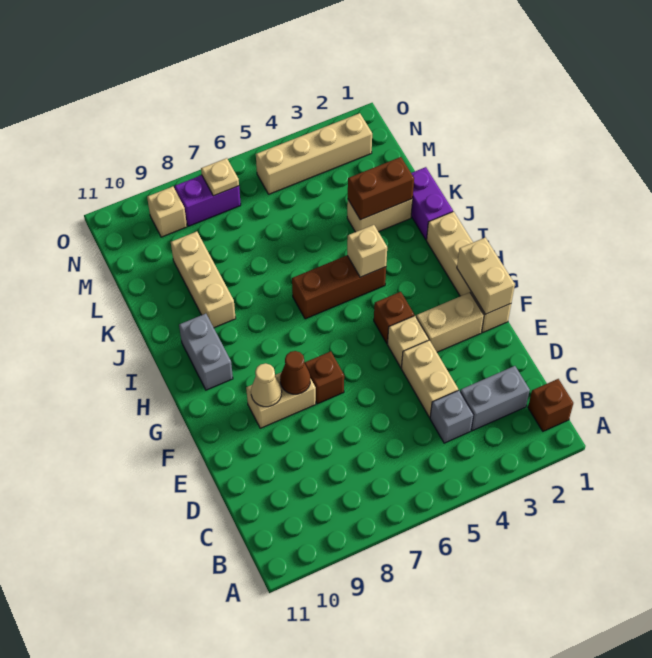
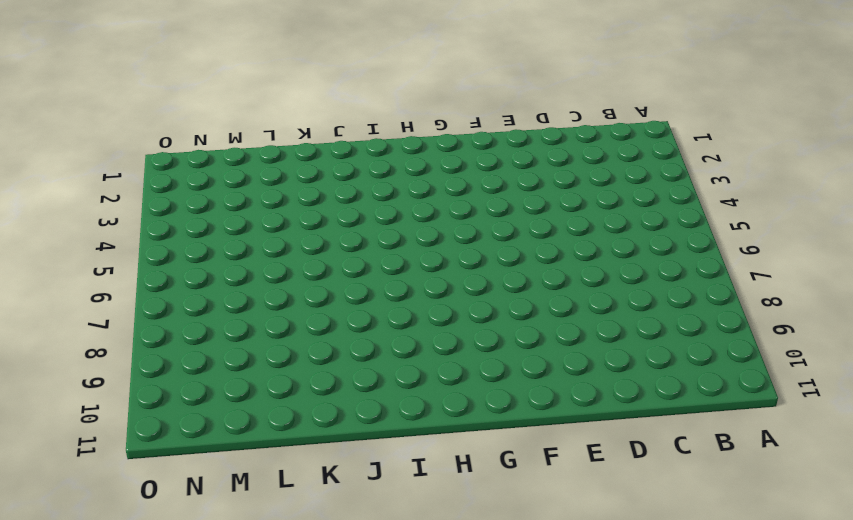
none -> brown 1x1 brick [528,379,573,431]
none -> grey 1x2 brick [460,366,530,431]
none -> grey 1x1 brick [430,390,473,443]

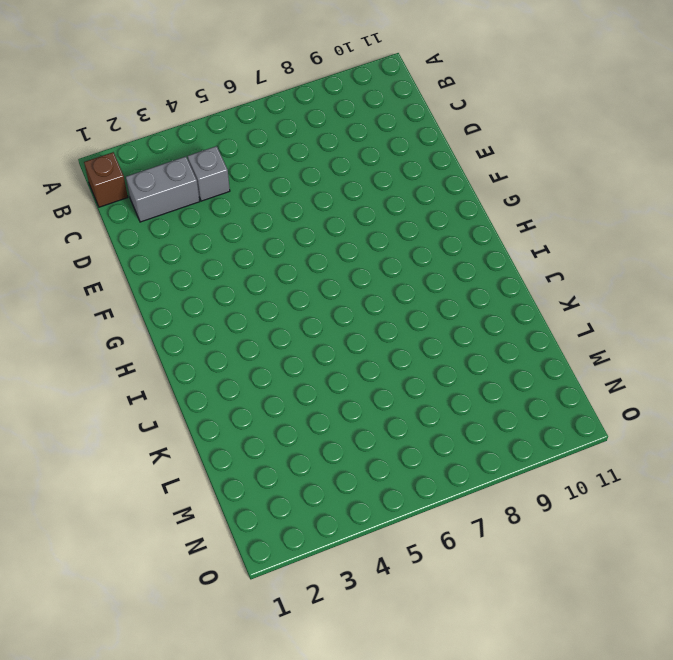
none -> tan 1x2 brick [402,340,458,417]
none -> tan 1x4 brick [427,212,511,332]
none -> tan 1x2 brick [416,292,484,352]

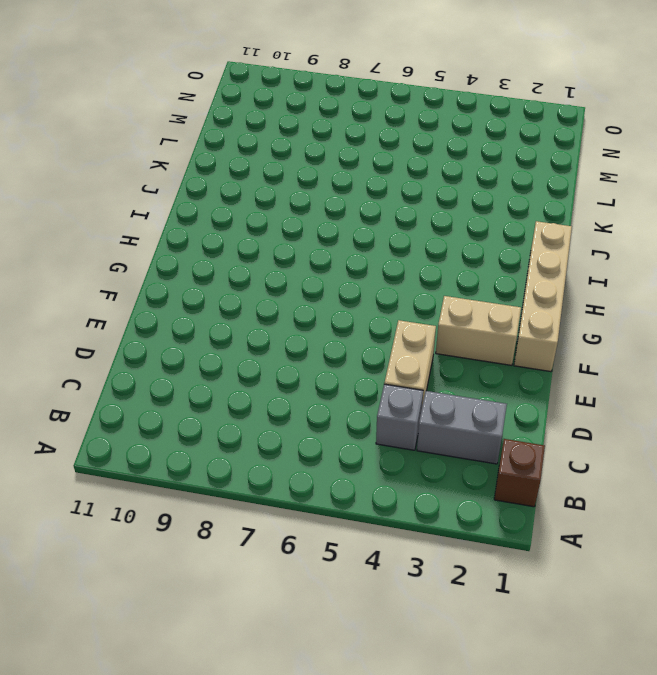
none -> tan 1x1 brick [387,316,429,368]
none -> brown 1x1 brick [304,351,344,404]
none -> tan 1x2 brick [246,373,316,428]

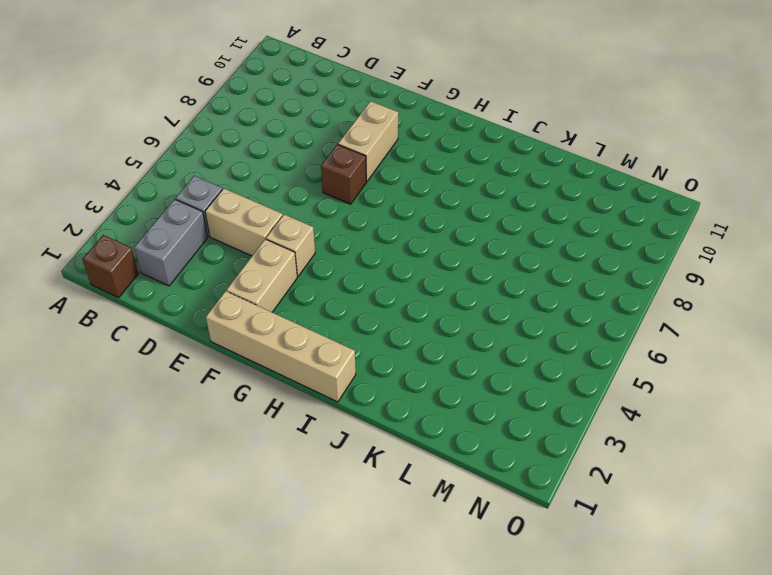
none -> brown 1x1 brick [374,292,414,343]
none -> grey 1x2 brick [179,314,233,390]
none -> brown 1x3 brick [292,256,386,319]

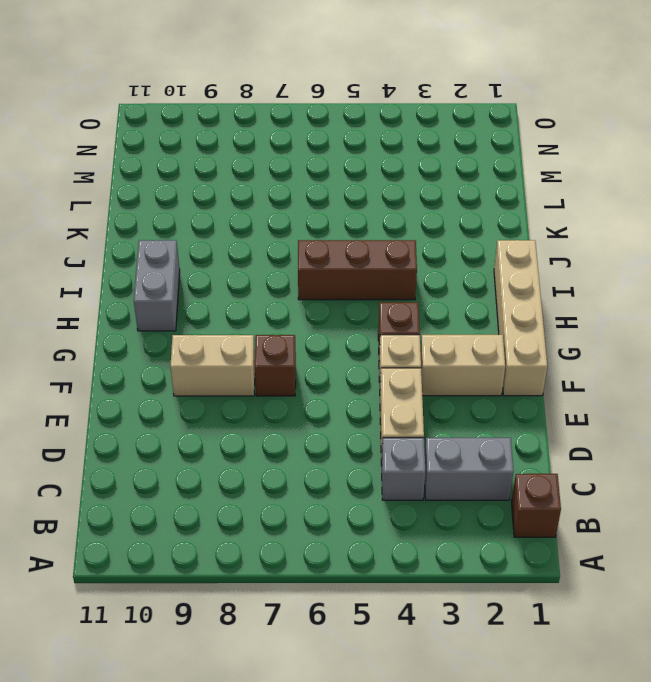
none -> purple 1x2 brick [411,167,453,240]
none -> tan 1x3 brick [171,232,236,328]
none -> tan 1x2 brick [347,199,413,232]

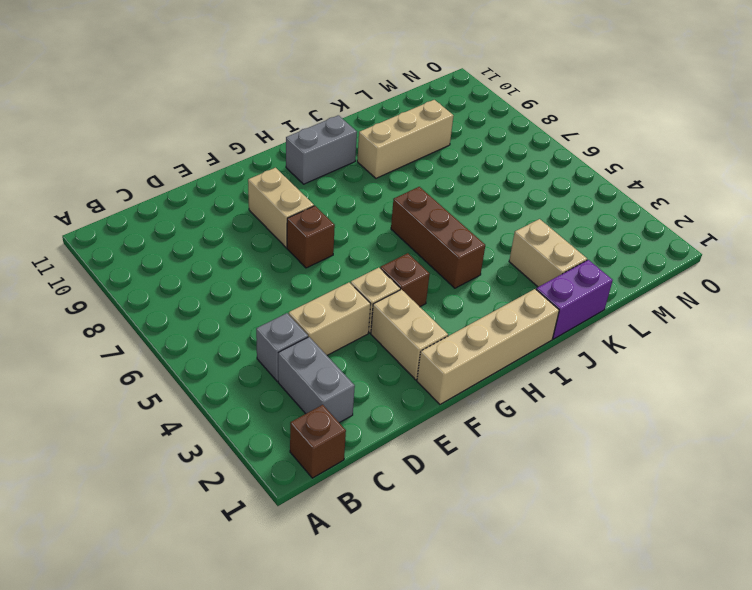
none -> tan 1x4 brick [256,113,372,194]
none -> purple 1x2 brick [175,175,241,226]
none -> tan 1x1 brick [147,187,187,237]

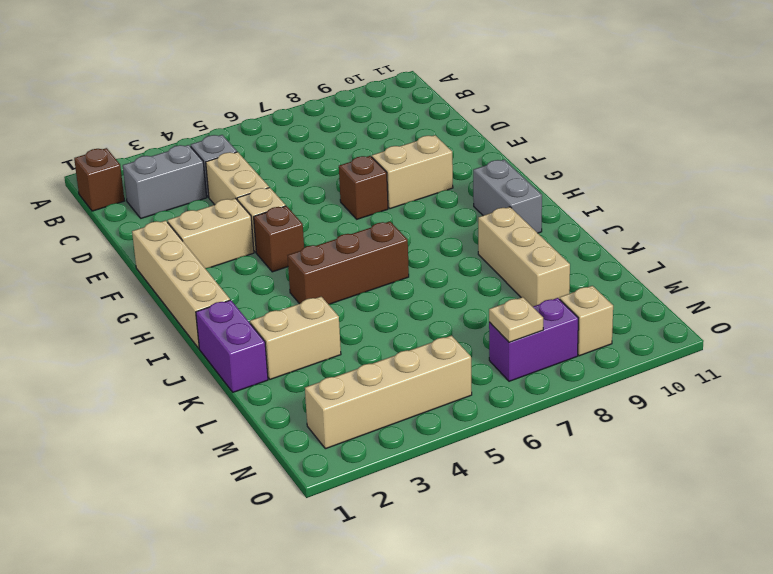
none -> tan 1x2 brick [457,238,515,314]
none -> brown 1x1 cone [280,351,310,394]
none -> tan 1x1 cone [251,363,282,407]

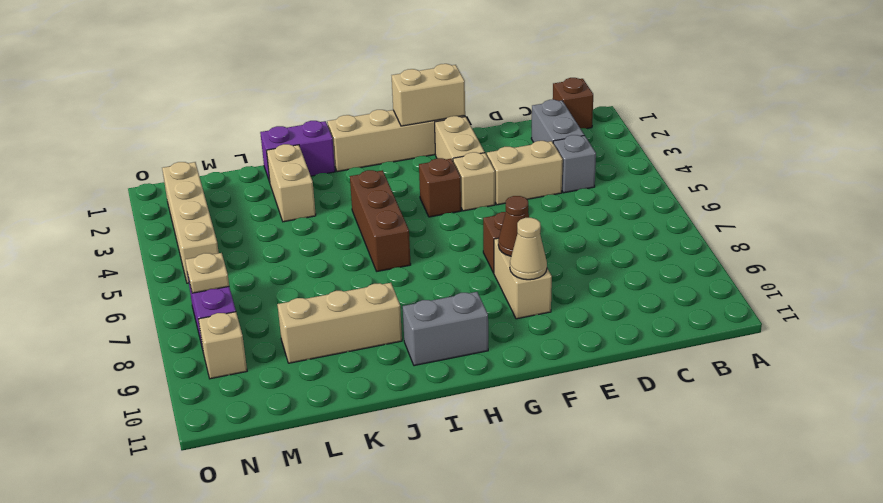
none -> tan 1x1 brick [347,225,387,277]
none -> brown 1x2 brick [348,157,414,220]

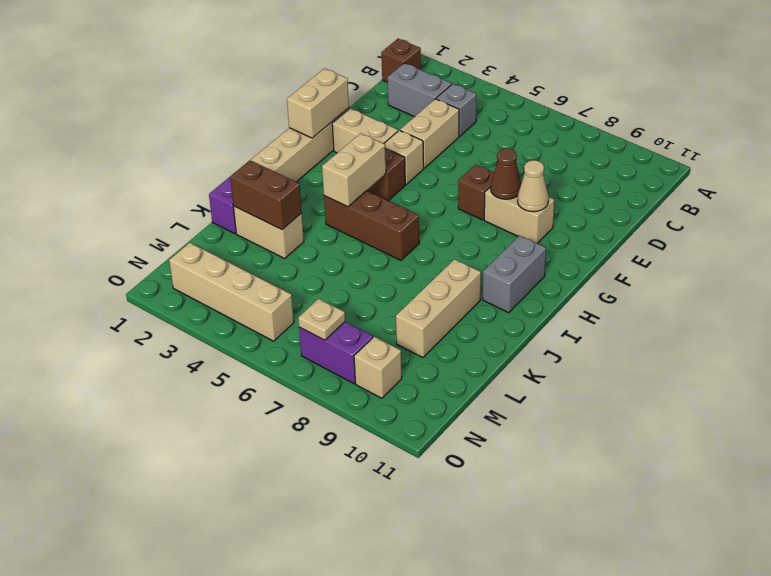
tan 1x2 brick [322,133,386,207] -> tan 1x1 brick [347,225,387,277]

